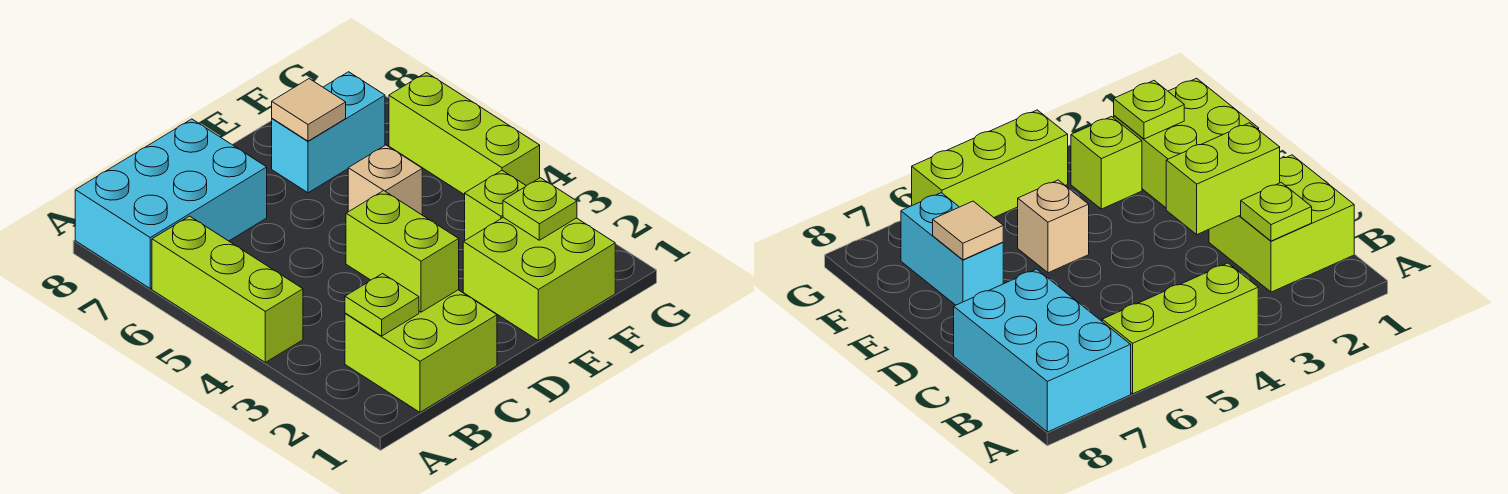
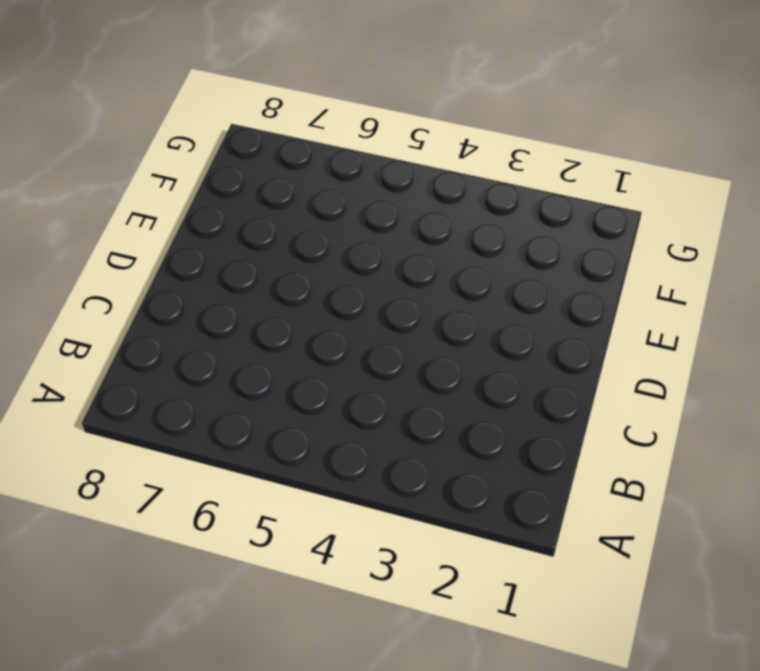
none -> lime 1x3 brick [152,216,303,362]
none -> cyan 2x3 brick [75,119,267,288]
none -> lime 2x2 brick [345,290,497,412]

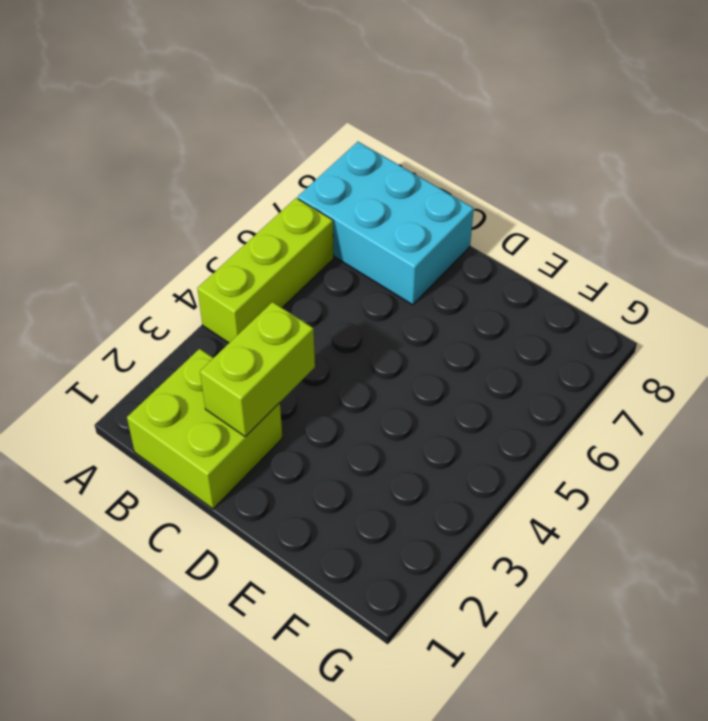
none -> lime 2x2 brick [463,217,615,340]
none -> tan 1x1 brick [348,145,422,215]
none -> cyan 1x2 brick [272,72,385,193]

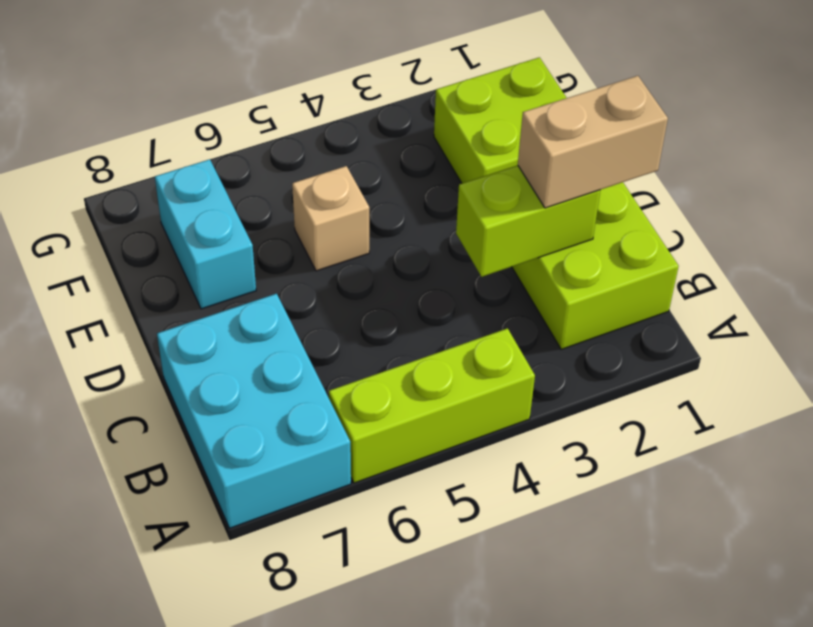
tan 1x2 brick [518,76,668,208] -> none
none -> lime 1x1 brick [465,170,526,240]
none -> lime 1x3 brick [389,73,540,195]
none -> lime 1x1 plate [345,274,419,336]

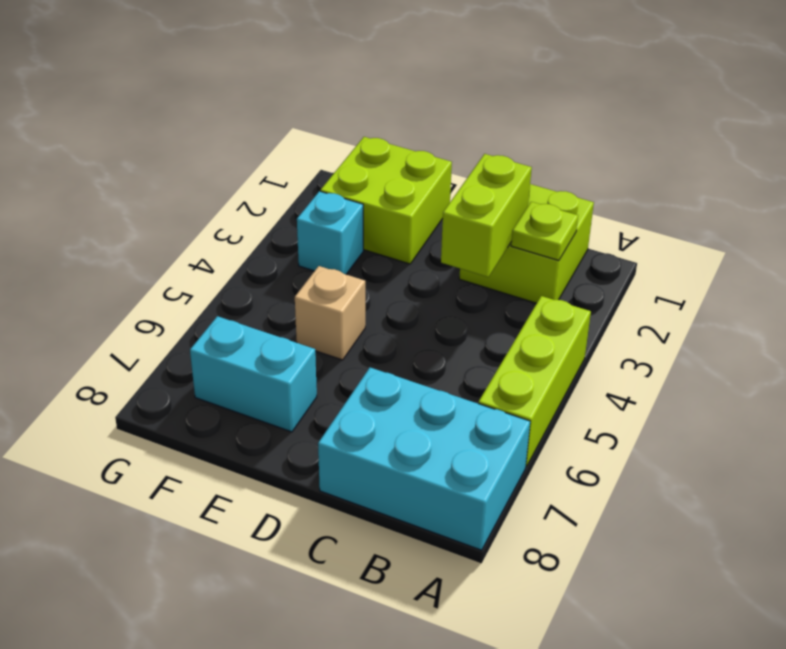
cyan 1x1 brick [297,191,363,274] -> lime 1x1 brick [465,170,526,240]
none -> lime 1x3 brick [389,73,540,195]
none -> tan 1x1 tile [272,79,346,141]
none -> lime 1x1 plate [503,178,577,240]

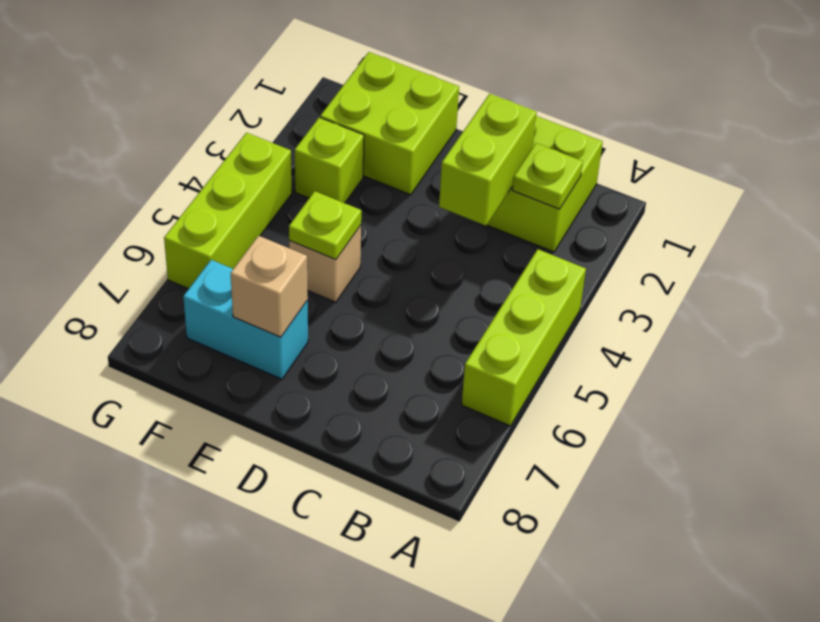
lime 1x1 plate [289,191,361,259] -> lime 1x1 plate moved to [503,178,577,240]
tan 1x1 brick [231,236,308,337] -> tan 1x1 tile [272,79,346,141]
none -> cyan 2x3 brick [75,119,267,288]

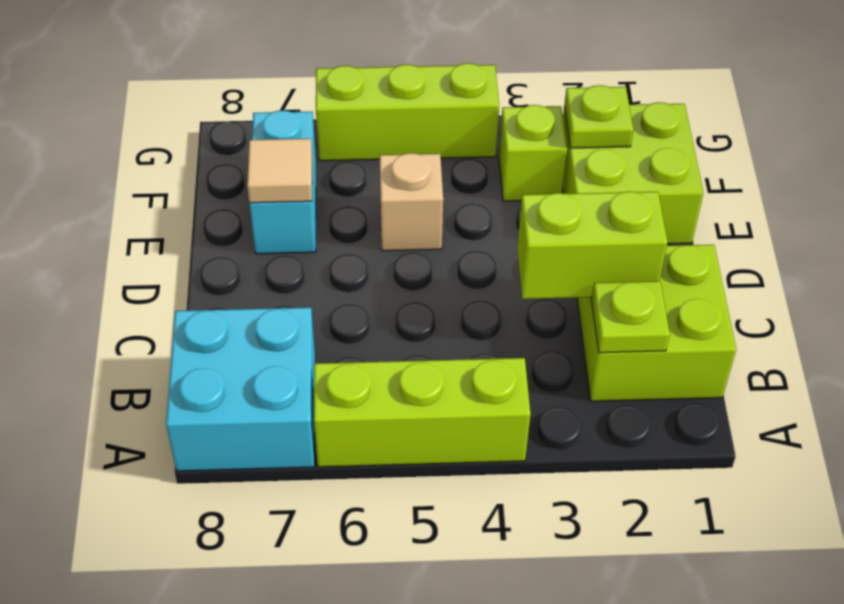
cyan 2x2 brick [166,307,315,471] -> cyan 2x3 brick [75,119,267,288]

